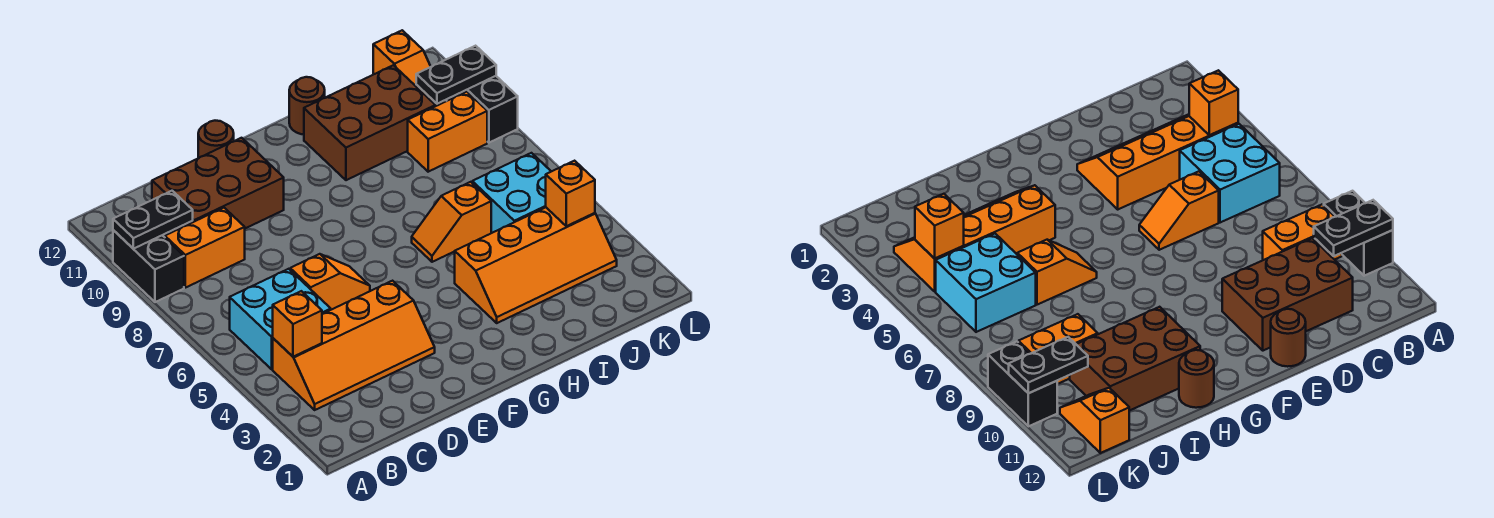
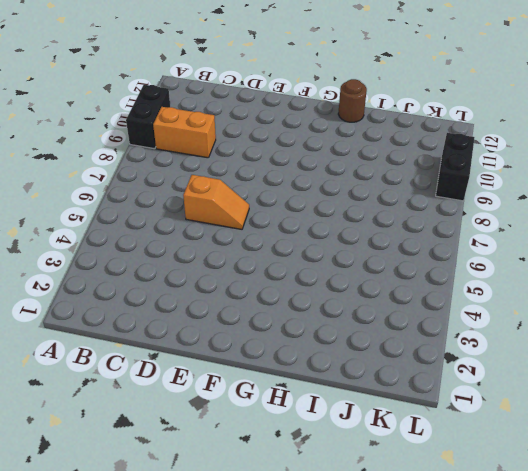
none -> orange 2x4 slope [273,281,435,410]
none -> cyan 2x2 brick [230,269,331,369]
none -> brown 2x3 brick [152,138,284,232]

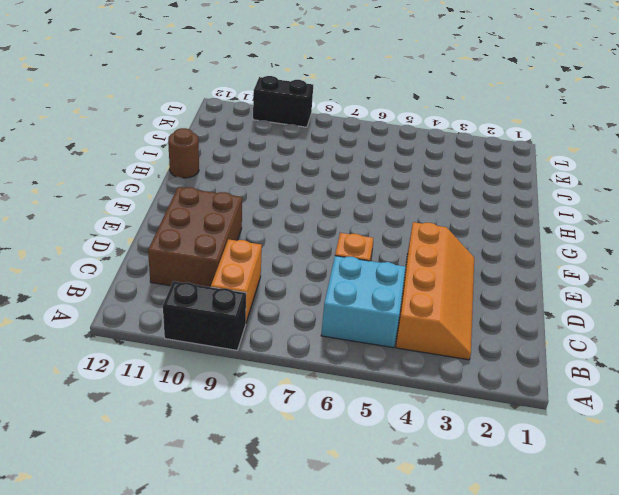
none -> brown 1x1 round brick [198,121,234,158]
none -> orange 2x4 slope [455,207,617,323]
none -> orange 1x2 slope [412,182,491,262]

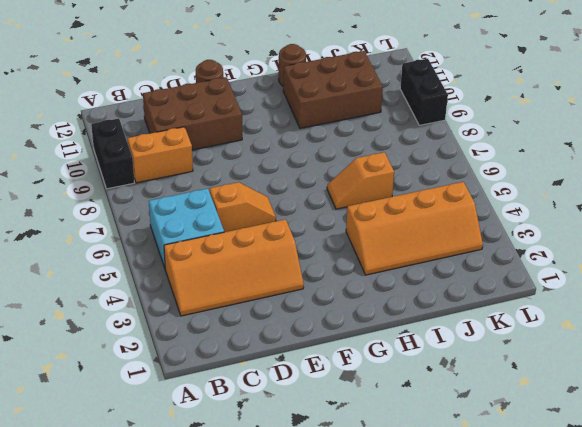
none -> cyan 2x2 brick [472,153,551,233]
none -> orange 1x2 brick [408,92,487,172]
none -> orange 1x2 slope [373,30,444,106]

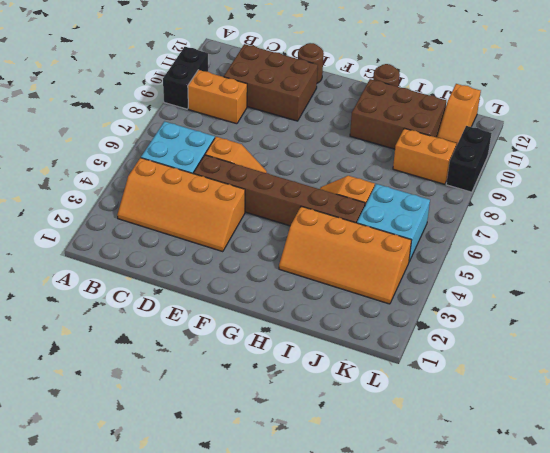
brown 1x6 brick [193,155,365,226] -> none
none -> black 1x2 plate [113,191,193,249]
none -> orange 1x1 brick [273,291,322,357]
none -> orange 1x1 brick [546,161,595,226]

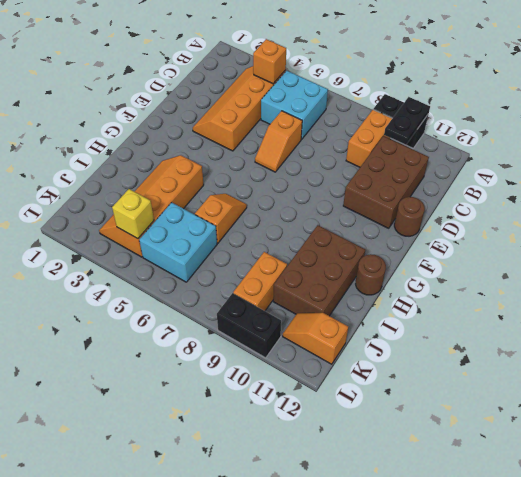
yellow 1x1 brick [112,189,154,239] -> orange 1x1 brick [546,161,595,226]
none -> black 1x2 plate [416,46,496,104]

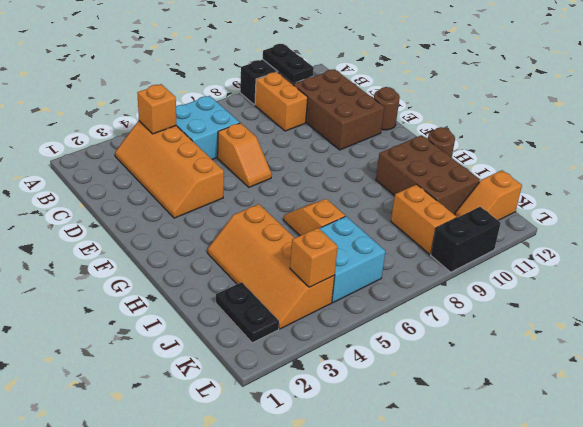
black 1x2 plate [216,282,279,343] -> black 1x2 plate moved to [416,46,496,104]

